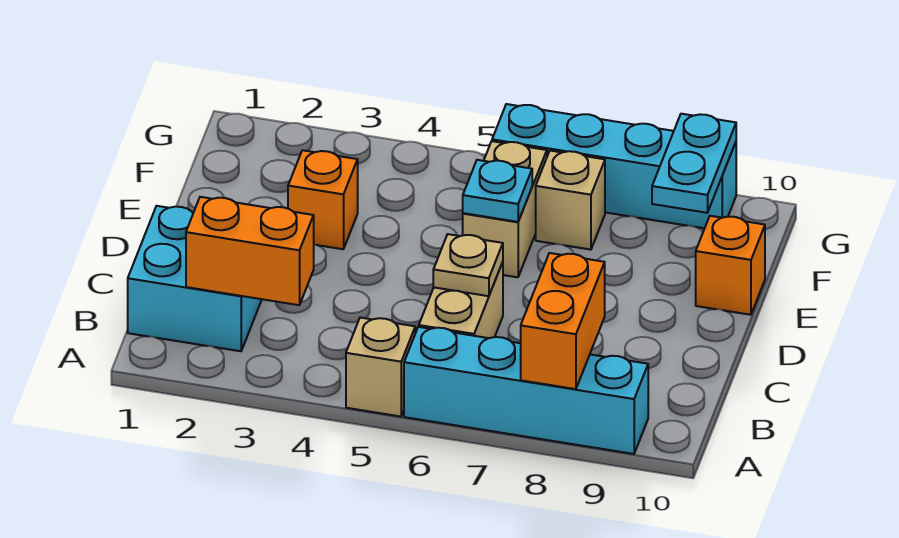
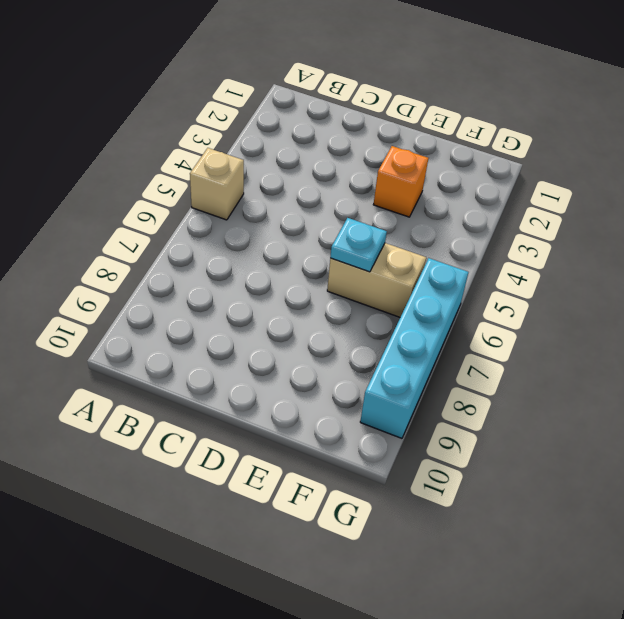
none -> cyan 1x4 brick [404,327,648,454]
none -> cyan 2x2 brick [128,206,262,351]
none -> tan 1x2 brick [419,262,503,338]

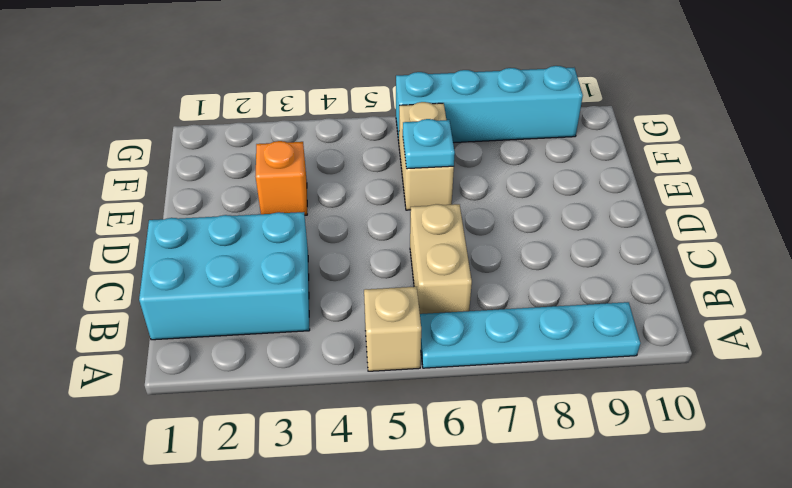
cyan 1x4 plate [420,302,640,368] -> cyan 1x4 brick [404,327,648,454]
cyan 2x3 brick [139,212,310,340] -> cyan 2x2 brick [128,206,262,351]
none -> orange 1x1 brick [696,216,765,315]
none -> tan 1x1 brick [536,151,605,250]
none -> orange 1x2 brick [521,253,605,389]

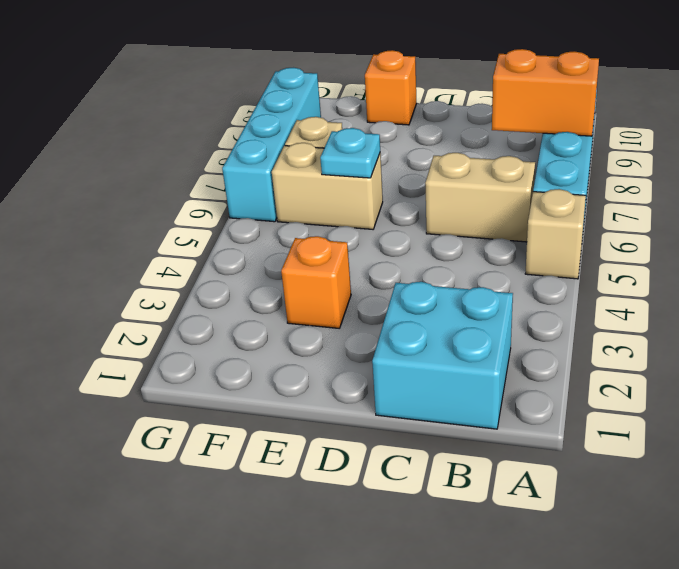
none -> orange 1x2 brick [186,197,314,305]
none -> tan 1x1 plate [433,234,503,296]
none -> cyan 1x2 plate [652,114,736,213]

